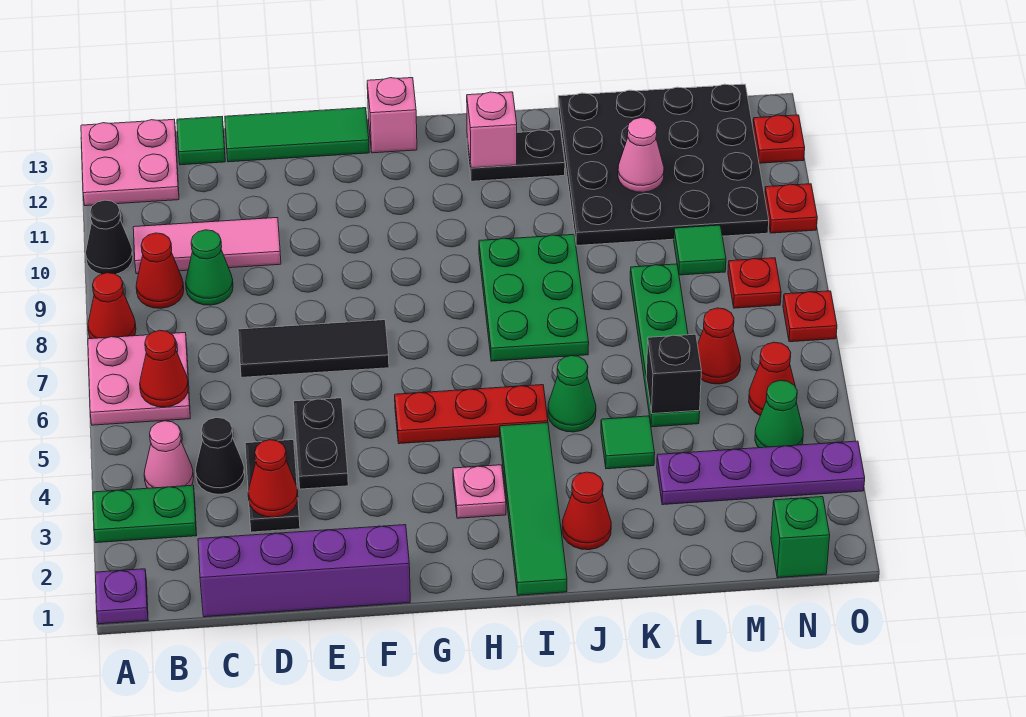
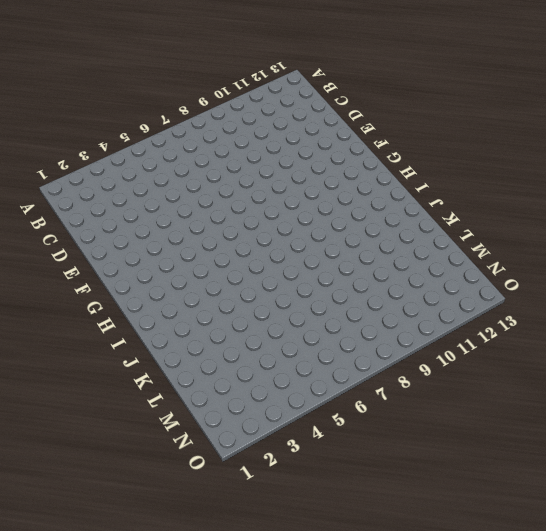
none -> purple 1x1 plate [95,569,148,624]
none -> green 1x2 plate [93,485,197,543]
none -> pink 2x2 plate [88,333,190,425]
none -> red 1x1 cone [88,273,136,339]

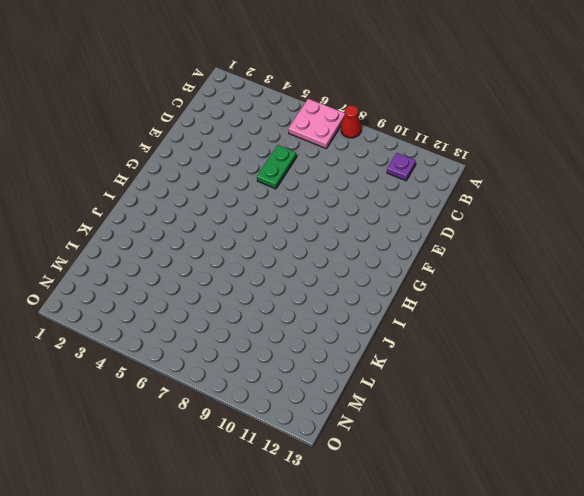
purple 1x1 plate [387,153,416,181] -> purple 1x1 plate moved to [95,569,148,624]
green 1x2 plate [257,145,296,189] -> green 1x2 plate moved to [93,485,197,543]
none -> black 1x1 cone [86,200,133,274]
none -> pink 2x2 plate [81,119,179,206]
none -> pink 1x1 cone [144,421,194,488]
none -> red 1x1 cone [136,233,184,308]

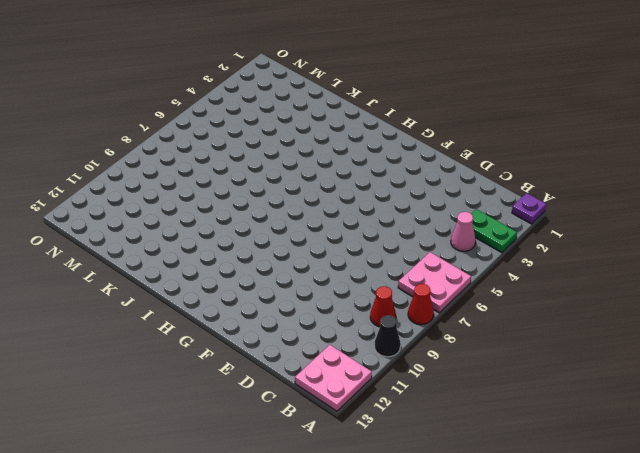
none -> pink 1x3 tile [133,218,281,274]
none -> purple 1x4 brick [198,525,410,617]
none -> black 1x1 cone [196,417,245,494]
none -> green 1x1 cone [186,230,233,305]

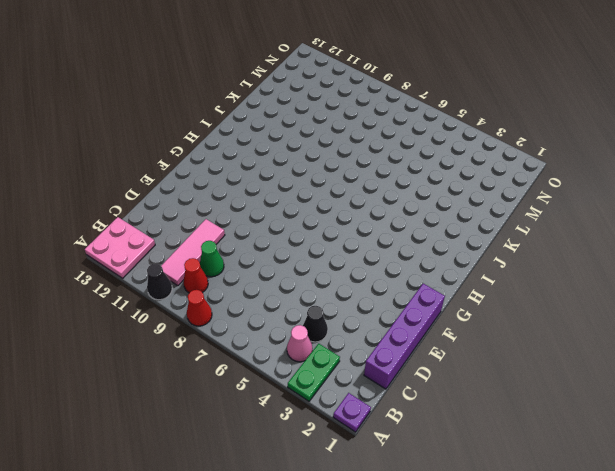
none -> pink 2x2 plate [88,333,190,425]
none -> green 1x1 tile [177,117,225,165]
none -> black 1x2 plate [245,440,300,532]
none -> black 1x3 tile [238,320,389,377]

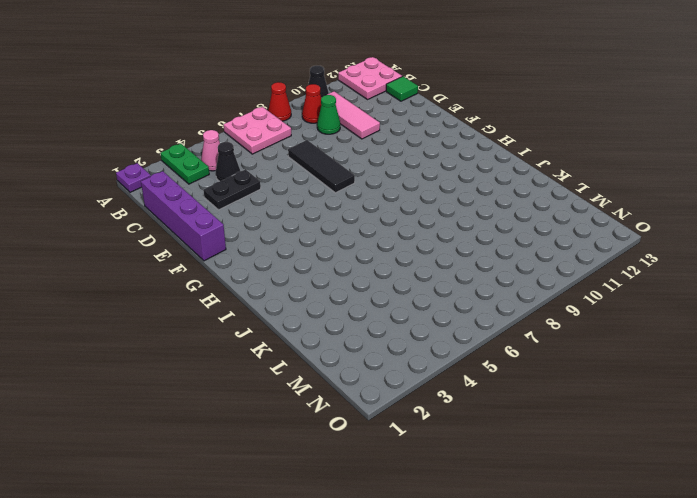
none -> green 1x3 tile [225,108,369,162]
none -> black 1x2 plate [293,398,348,489]
none -> red 1x3 plate [395,385,548,444]
none -> pink 1x1 brick [367,78,417,153]

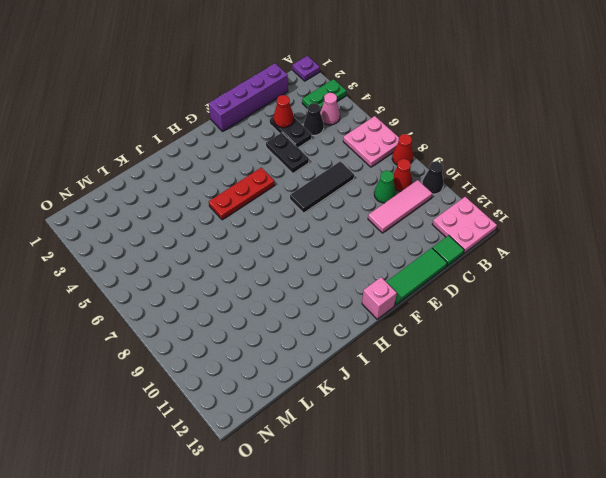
none -> pink 1x1 plate [453,465,506,518]
none -> green 1x4 tile [500,423,567,595]
none -> green 2x3 plate [479,234,589,361]
none -> black 1x2 plate [467,130,565,181]

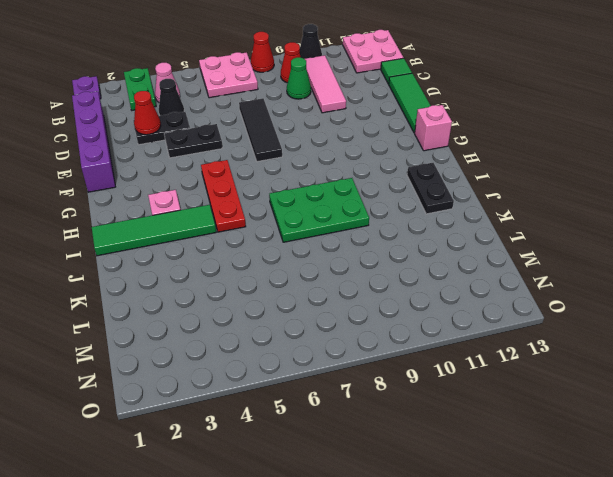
none -> red 1x1 cone [562,472,611,550]
none -> green 1x1 cone [548,356,596,432]
none -> green 1x1 tile [601,416,655,469]
none -> black 4x4 plate [558,84,769,245]

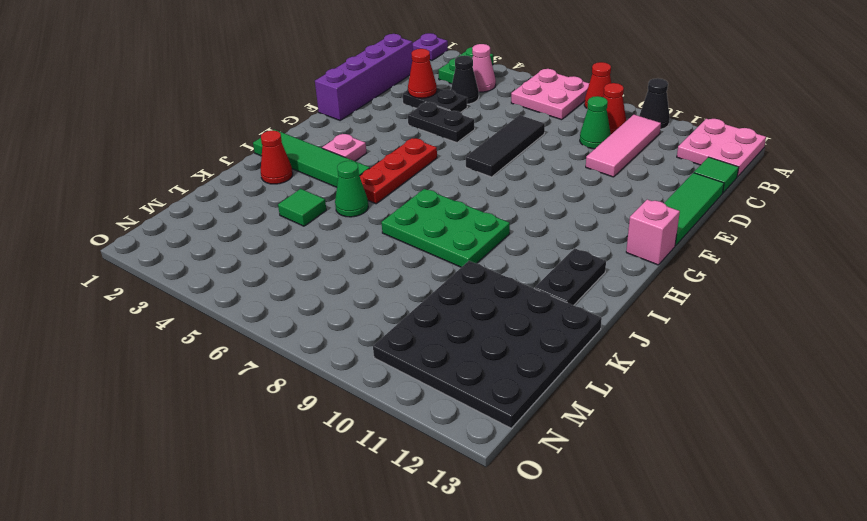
none -> purple 1x4 plate [657,441,865,505]
none -> green 1x4 plate [630,264,700,427]
none -> red 1x1 cone [698,308,741,384]
none -> green 1x1 tile [674,225,726,275]

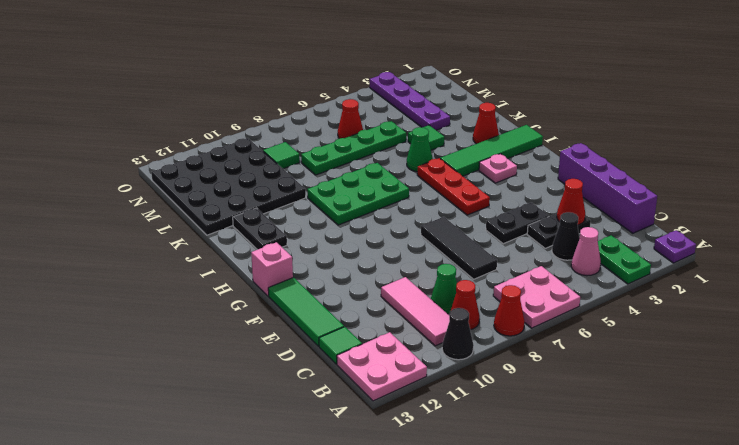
none -> green 1x1 brick [771,497,830,578]
none -> green 1x1 cone [755,380,803,448]
none -> red 1x1 cone [749,342,795,416]
none -> red 1x1 plate [728,258,781,308]

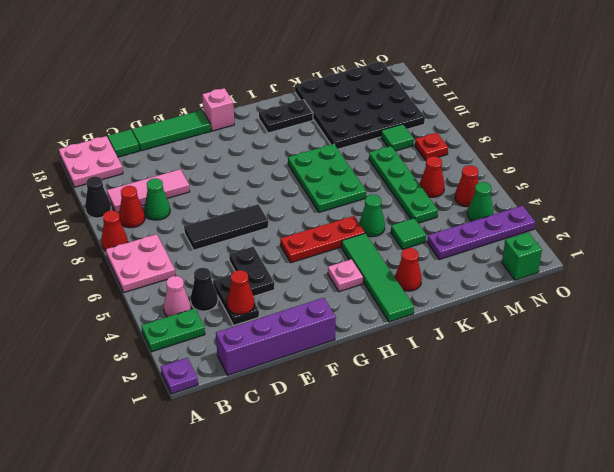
none -> red 1x1 plate [783,291,837,342]
none -> red 1x1 plate [765,184,817,233]
none -> red 1x1 plate [753,115,805,163]
none -> red 1x1 cone [140,330,188,407]

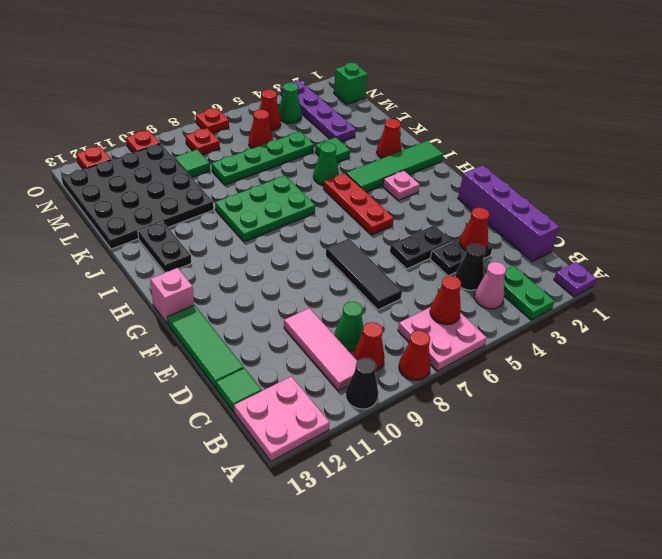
none -> pink 1x1 brick [467,92,517,168]
none -> black 1x1 brick [646,334,701,414]
none -> pink 1x1 cone [618,118,664,192]

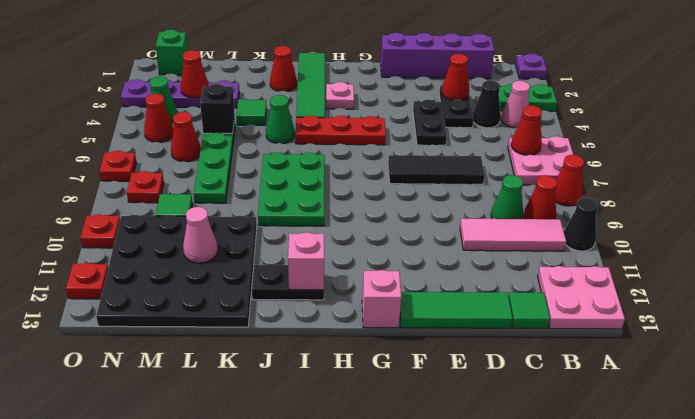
red 1x1 cone [181,50,208,98] -> none

